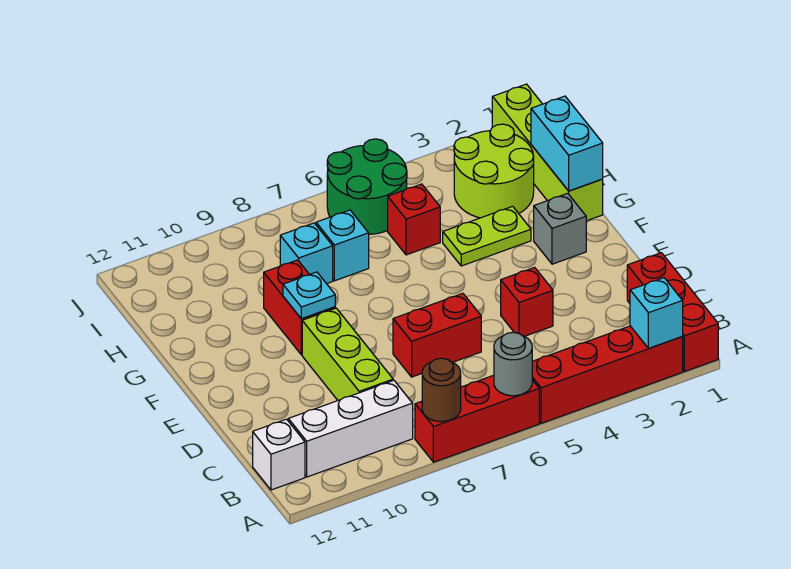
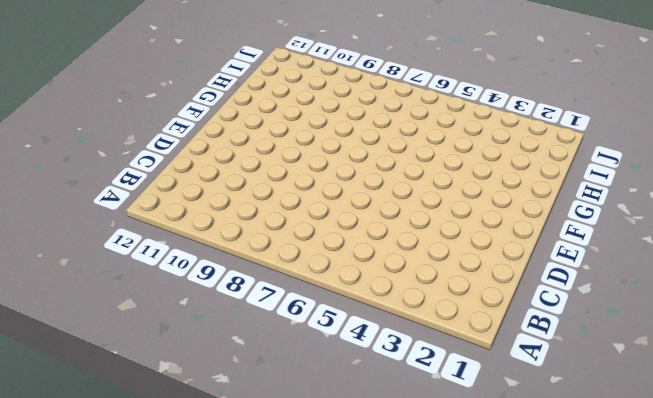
none -> red 1x3 brick [627,253,718,372]
none -> red 1x4 brick [532,326,683,423]
none -> red 1x3 brick [415,375,539,462]

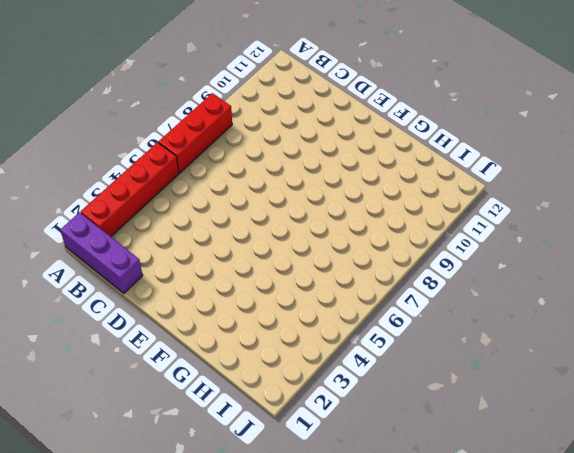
purple 1x3 brick [60,212,143,293] -> red 1x3 brick [627,253,718,372]
none -> white 1x3 brick [288,380,413,477]
none -> white 1x1 brick [253,419,305,490]
none -> lime 1x3 brick [302,308,393,400]

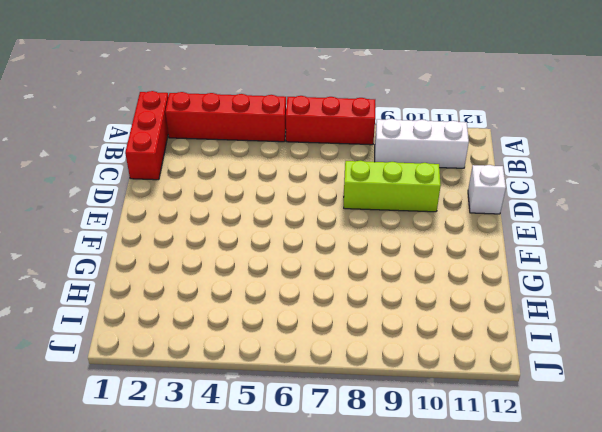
lime 1x3 brick [344,161,441,212] -> lime 1x3 brick turned to [302,308,393,400]
white 1x1 brick [468,165,506,214] -> white 1x1 brick moved to [253,419,305,490]
none -> red 1x1 brick [501,267,553,336]
none -> red 1x2 brick [393,293,481,377]
none -> grey 1x1 brick [534,193,586,264]

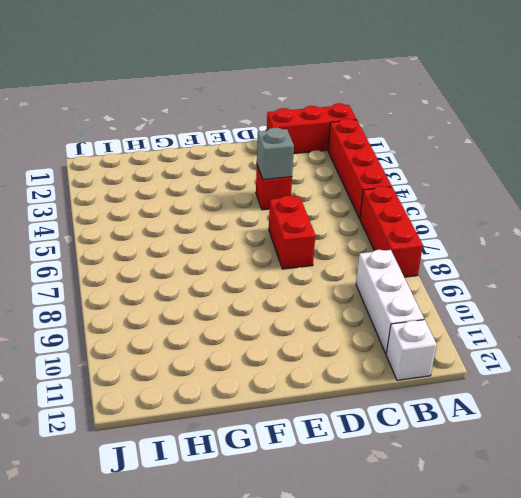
grey 1x1 brick [257,128,294,180] -> grey 1x1 brick moved to [534,193,586,264]
none -> lime 1x3 brick [302,308,393,400]
none -> red 1x2 brick [264,260,335,355]
none -> lime 1x4 brick [492,84,603,221]

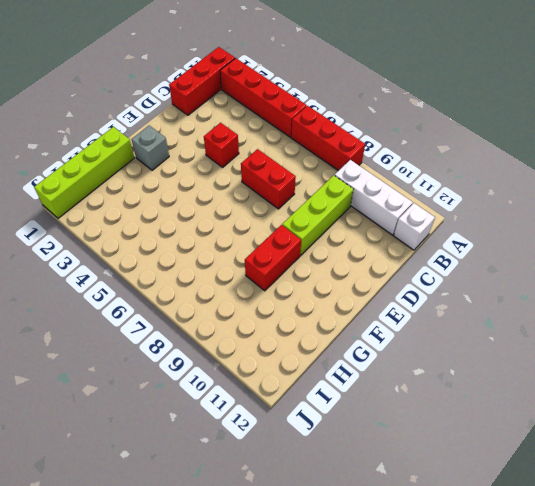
none -> lime 1x2 plate [443,206,531,266]
none -> lime 2x2 round brick [454,124,534,218]
none -> red 1x1 brick [388,184,440,255]

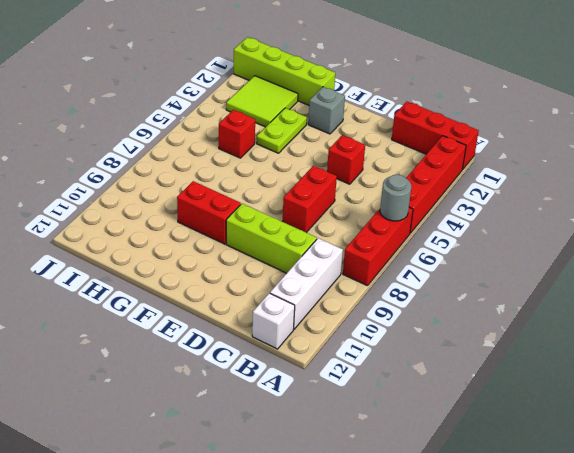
lime 2x2 tile [226,76,298,127] -> lime 2x2 round brick [454,124,534,218]
none -> cyan 1x1 brick [316,210,369,281]
none -> cyan 1x1 brick [280,223,333,284]
none -> green 2x2 round brick [327,139,407,234]

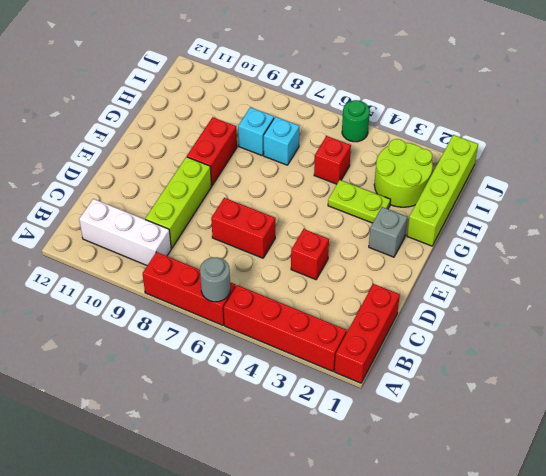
green 1x1 round brick [342,100,370,142] -> green 2x2 round brick [327,139,407,234]
none -> white 1x1 brick [253,419,305,490]
none -> cyan 1x1 brick [630,278,683,348]
none -> brown 1x1 round brick [422,358,461,422]

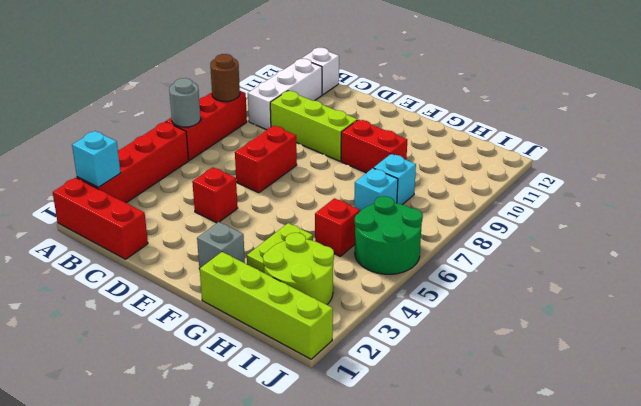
none -> cyan 1x1 plate [283,272,335,319]
none -> cyan 1x2 brick [531,96,603,191]

